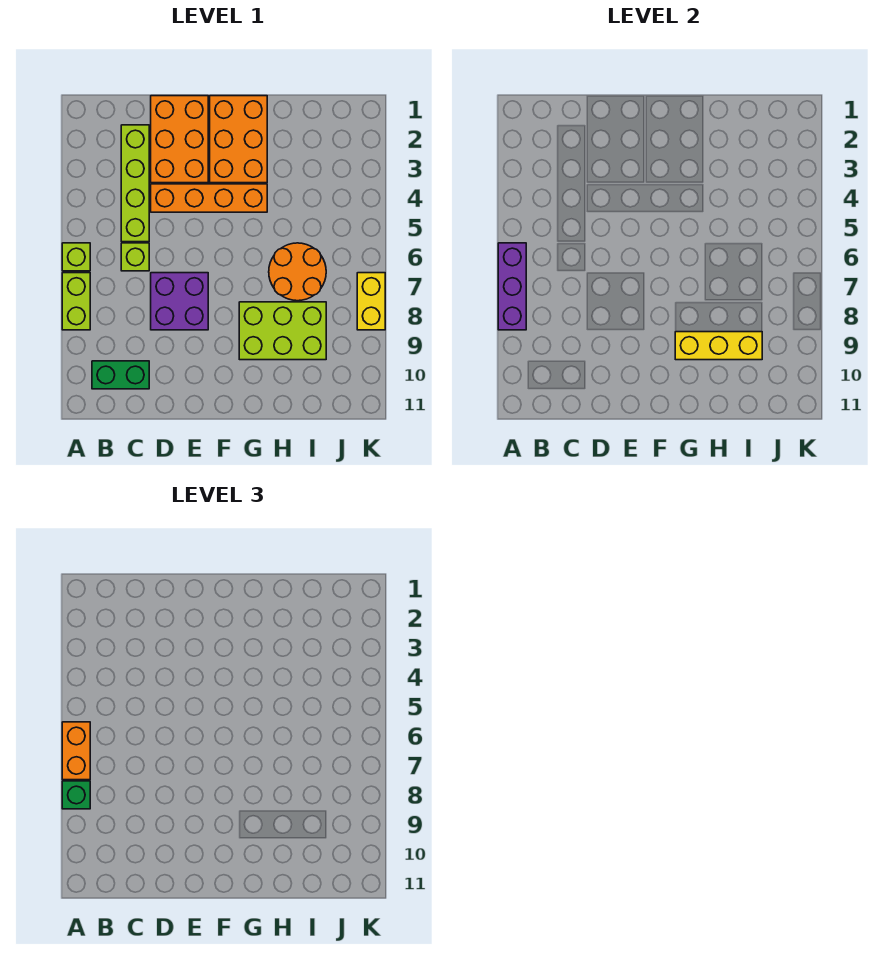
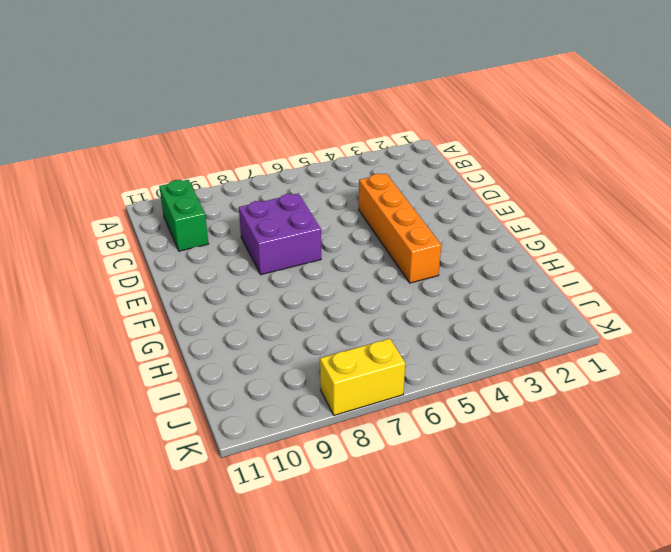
none -> lime 1x1 brick [62,243,90,271]
none -> lime 1x2 brick [62,273,90,330]
none -> lime 1x4 brick [121,125,149,242]

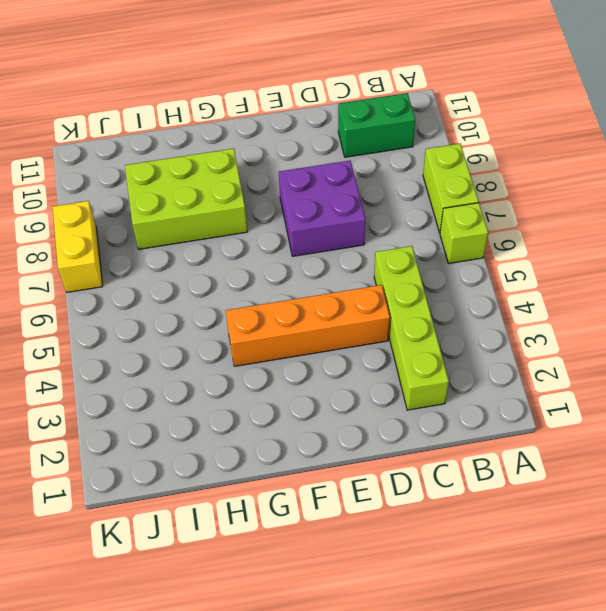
none -> lime 1x1 brick [121,243,149,271]
none -> orange 2x3 brick [151,96,208,183]
none -> orange 2x3 brick [210,96,267,183]

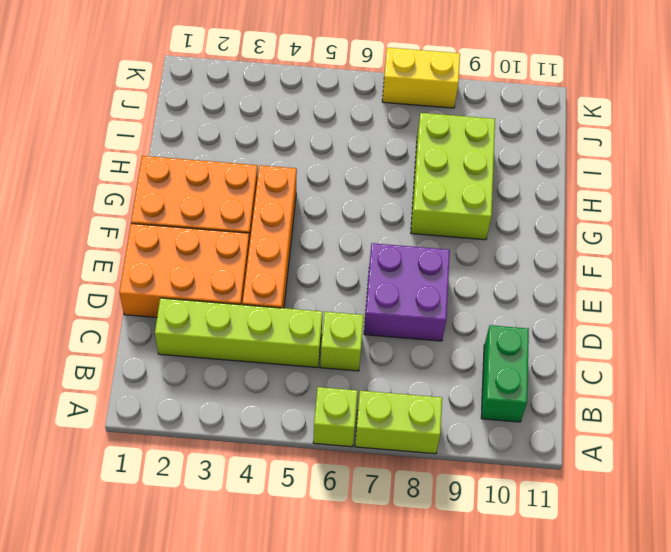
none -> orange 2x2 round brick [269,243,326,301]
none -> purple 1x3 brick [498,243,526,330]
none -> yellow 1x3 brick [675,332,762,360]

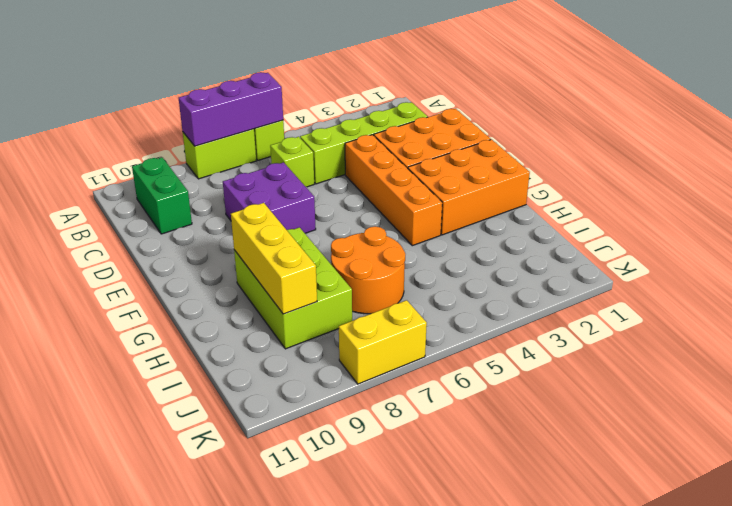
none -> orange 1x2 brick [62,722,90,780]
none -> green 1x1 brick [62,781,90,809]

